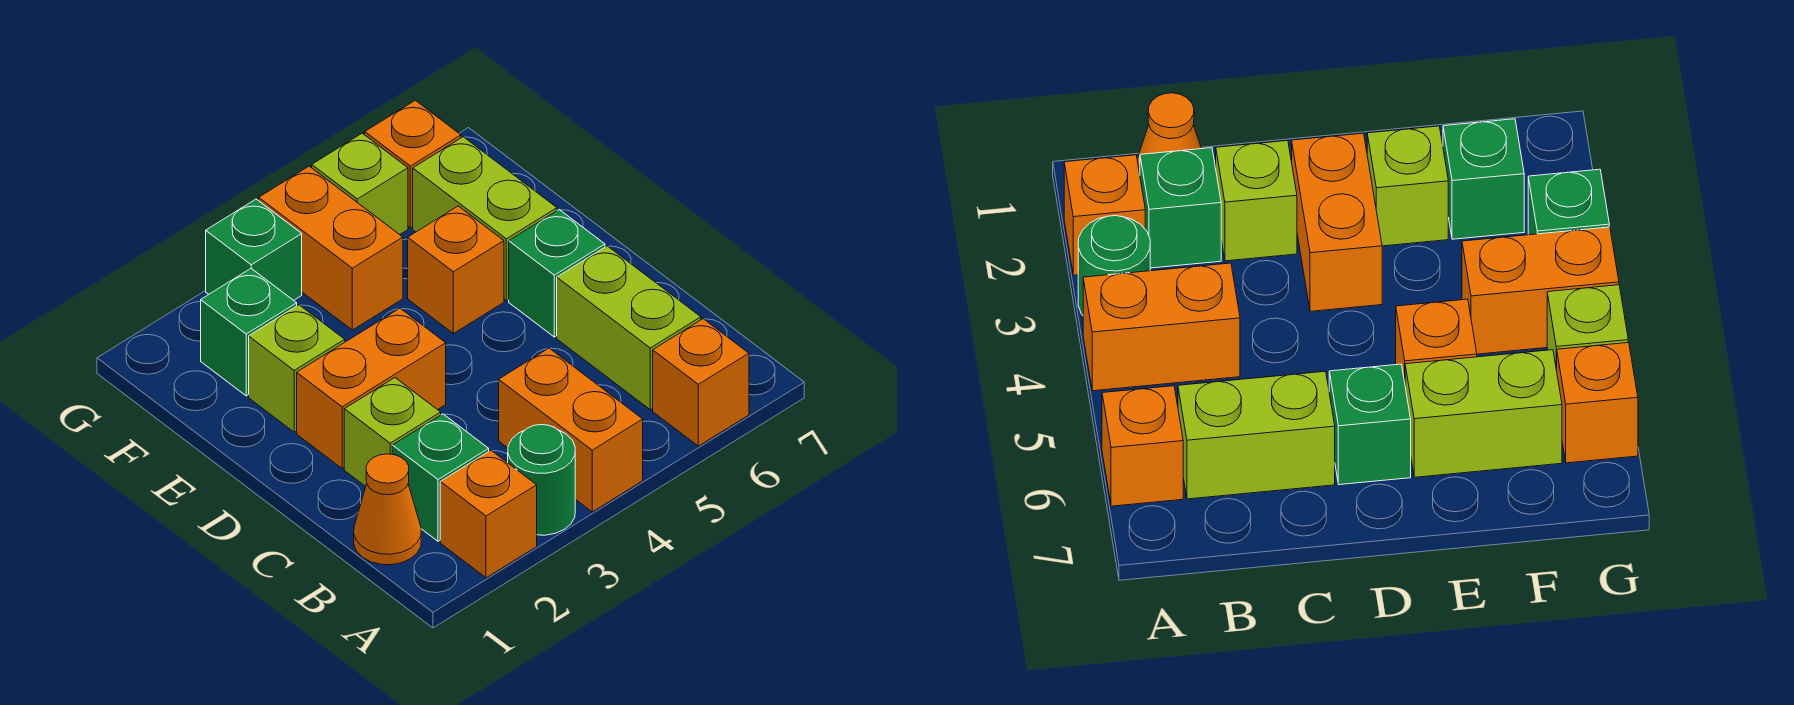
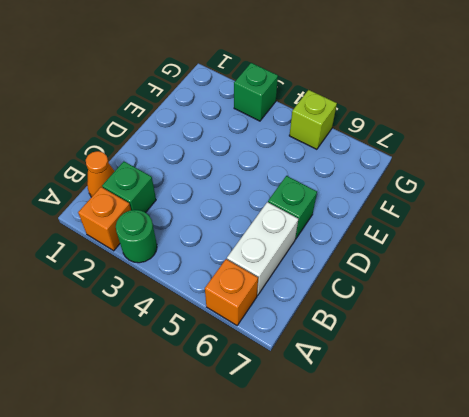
white 1x2 brick [227,202,298,295] -> lime 1x2 brick [557,246,701,410]
none -> orange 1x2 brick [499,348,643,512]
none -> lime 1x1 brick [344,378,441,487]
none -> orange 1x2 brick [297,308,446,468]

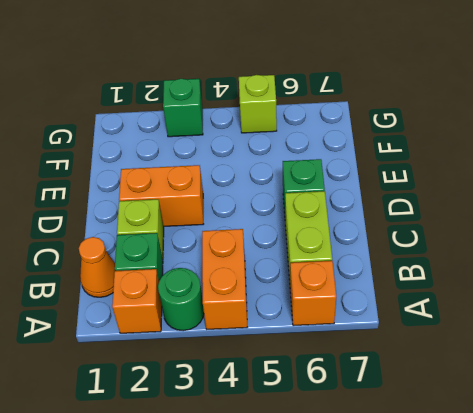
none -> lime 1x1 brick [249,305,345,432]
none -> orange 1x1 brick [408,206,504,333]
none -> lime 1x2 brick [413,137,557,301]

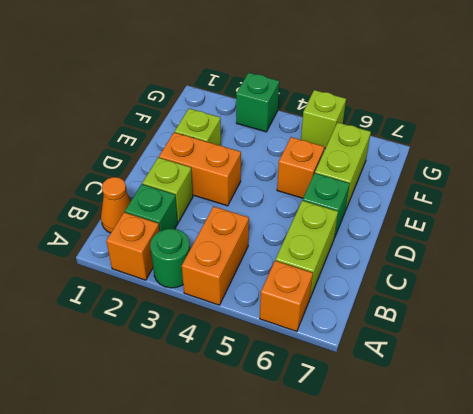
none -> green 1x1 brick [201,269,297,396]
none -> orange 1x2 brick [259,166,403,330]
none -> orange 1x1 brick [365,100,461,228]

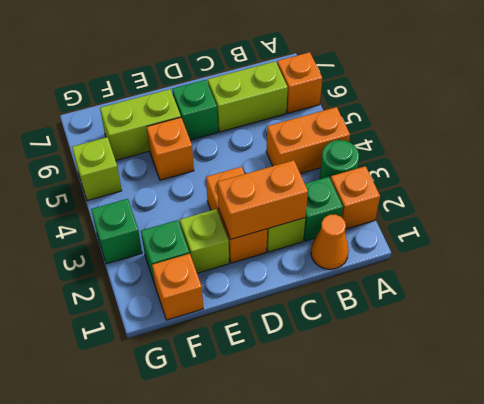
orange 1x2 brick [217,160,308,240] -> orange 1x2 brick moved to [259,166,403,330]
orange 1x1 brick [152,254,203,320] -> orange 1x1 brick moved to [365,100,461,228]

